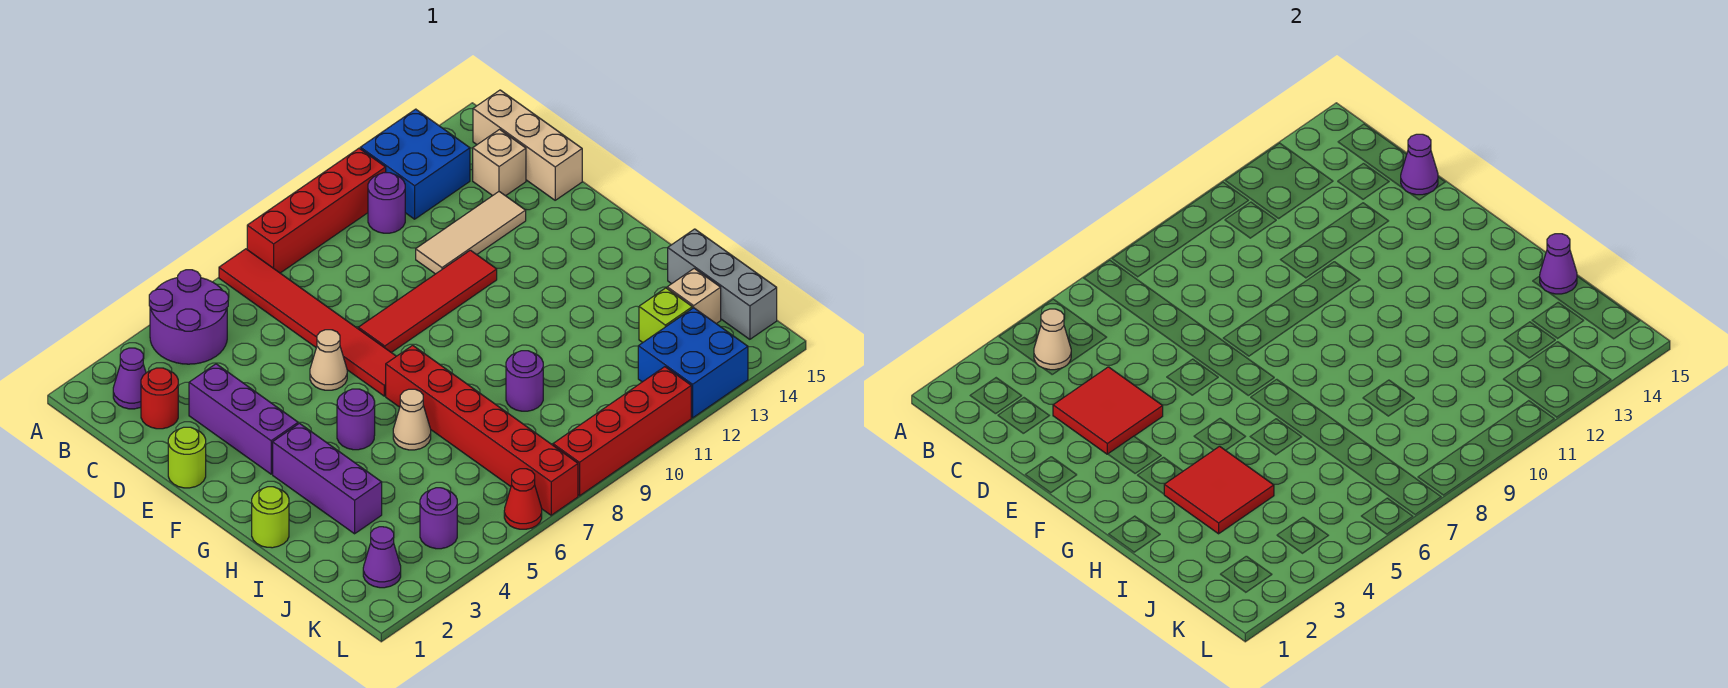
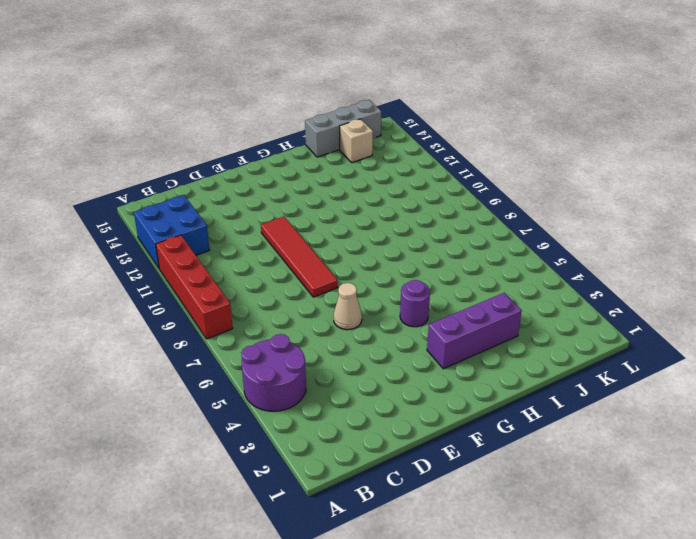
none -> red 1x6 tile [219,249,396,396]
none -> purple 1x1 cone [113,348,146,409]
none -> purple 1x1 round brick [368,173,405,233]
none -> tan 1x3 brick [473,90,582,200]

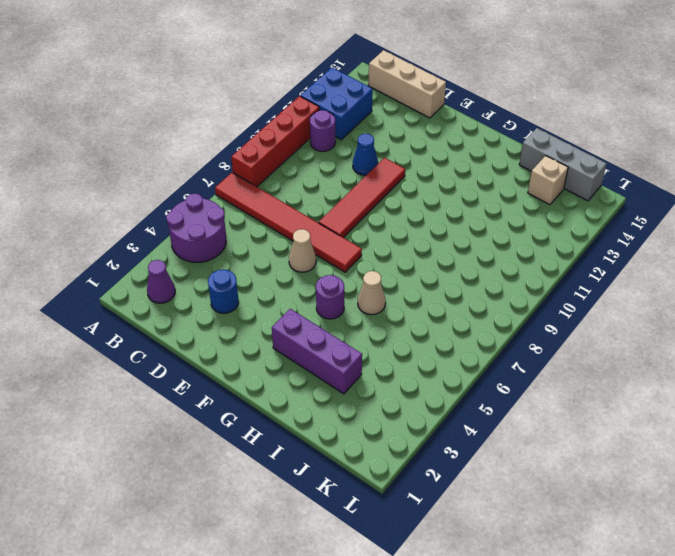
blue 1x1 round brick [208,270,239,313] -> purple 1x3 brick [189,364,298,474]
blue 1x1 cone [353,134,378,175] -> tan 1x3 tile [416,192,526,274]
none -> red 1x1 round brick [141,368,178,429]
none -> tan 1x1 brick [473,129,526,196]
none -> lime 1x1 round brick [168,427,206,488]
none -> red 1x6 brick [386,345,578,515]

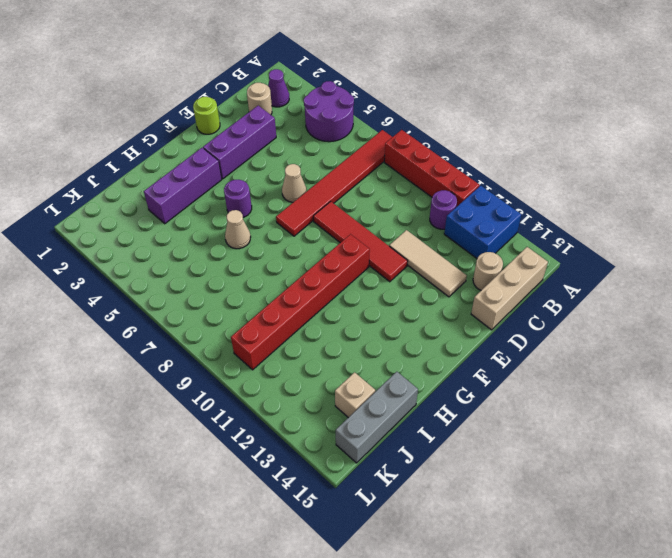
tan 1x1 round brick [247,83,272,115] -> red 1x1 round brick [141,368,178,429]
tan 1x1 round brick [473,252,503,290] -> tan 1x1 brick [473,129,526,196]
red 1x6 brick [231,234,370,370] -> red 1x6 brick moved to [386,345,578,515]
none -> lime 1x1 round brick [252,487,289,548]
none -> purple 1x1 round brick [506,351,543,411]
none -> lime 1x1 brick [639,288,692,342]
none -> purple 1x1 cone [363,527,401,588]

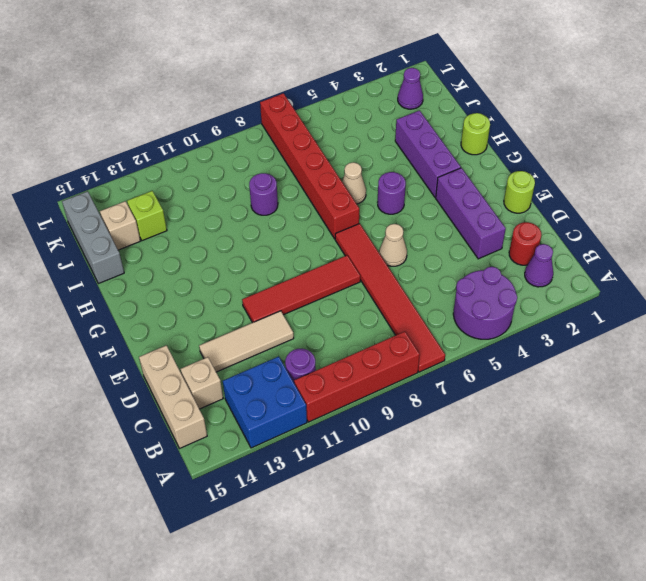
none -> purple 1x1 round brick [420,488,457,549]
none -> blue 2x2 brick [638,308,748,418]
none -> red 1x1 cone [504,469,542,529]
none -> red 1x4 brick [553,367,691,496]

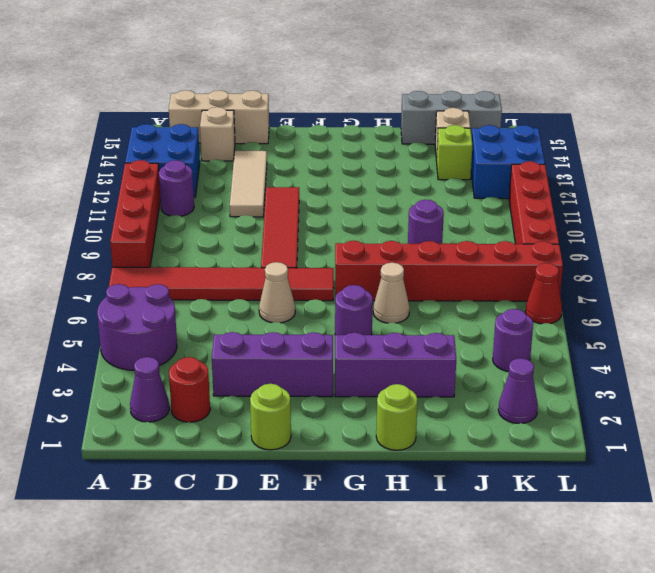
none -> tan 1x1 cone [1034,309,1071,370]
none -> red 2x2 tile [1053,367,1163,454]
none -> purple 1x1 cone [1401,134,1438,195]
none -> red 2x2 tile [1164,446,1274,534]

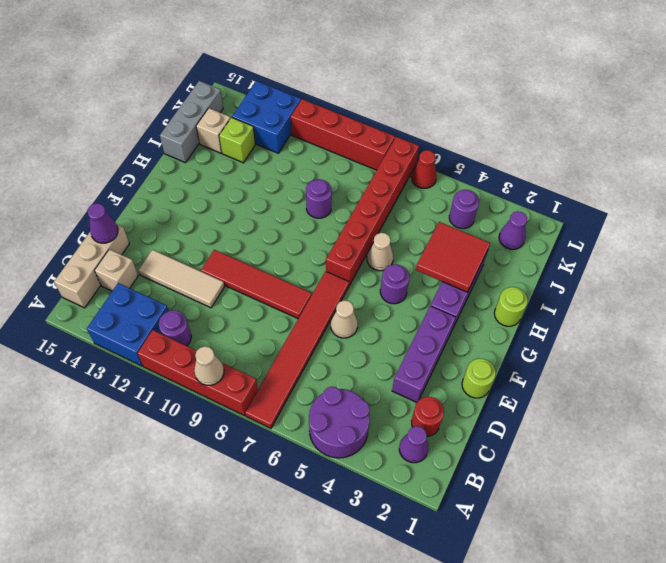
tan 1x1 cone [194,346,224,385] -> tan 1x1 cone moved to [1034,309,1071,370]
none -> red 2x2 tile [1053,367,1163,454]
none -> purple 1x1 cone [1540,234,1577,294]

